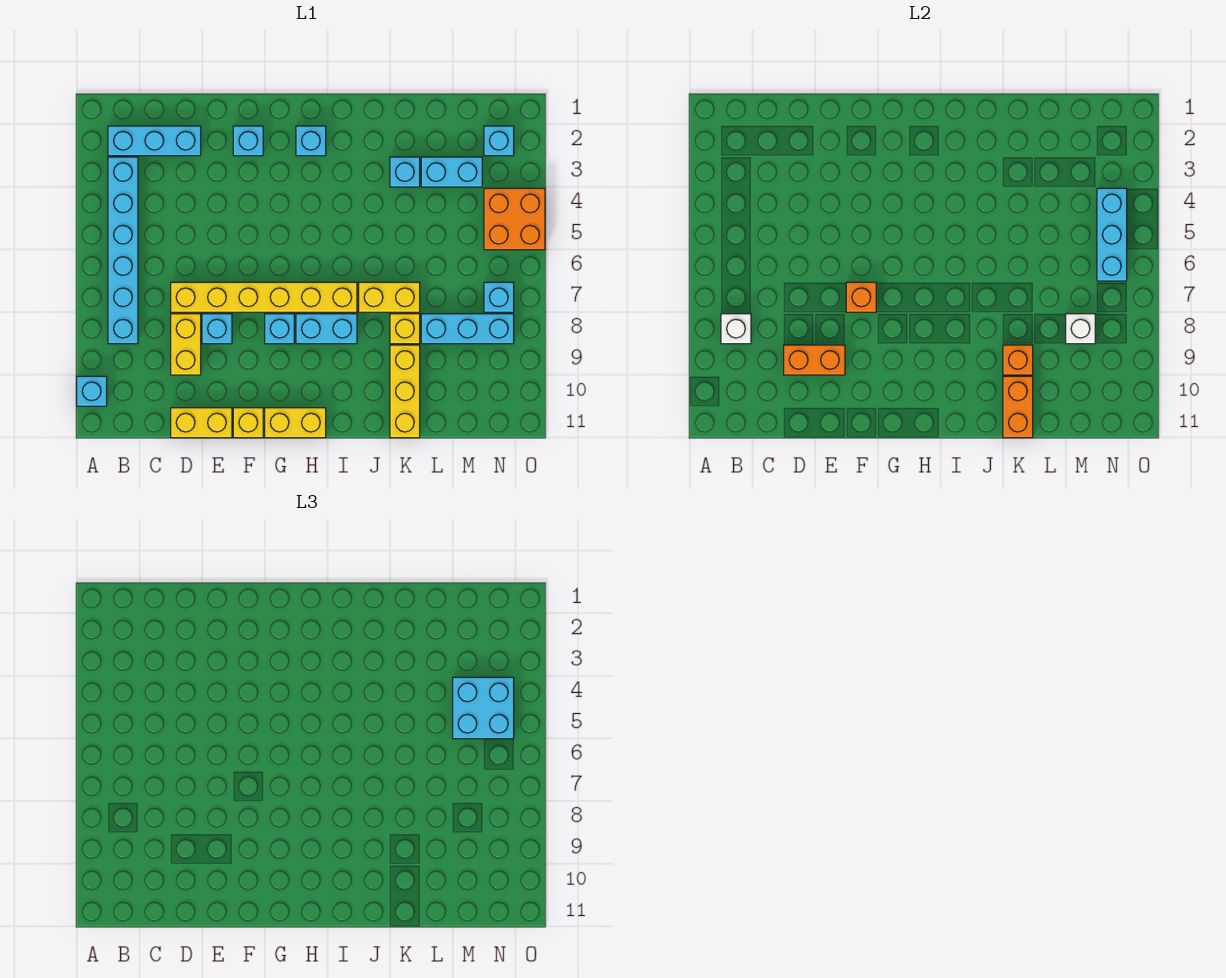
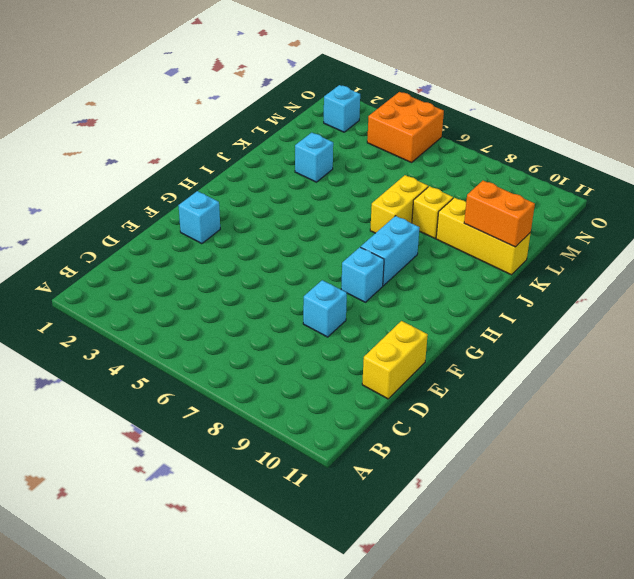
none -> cyan 1x1 brick [77,376,107,406]
none -> cyan 1x3 brick [108,126,201,156]
none -> cyan 1x6 brick [108,157,138,344]
none -> yellow 1x6 brick [171,282,357,312]

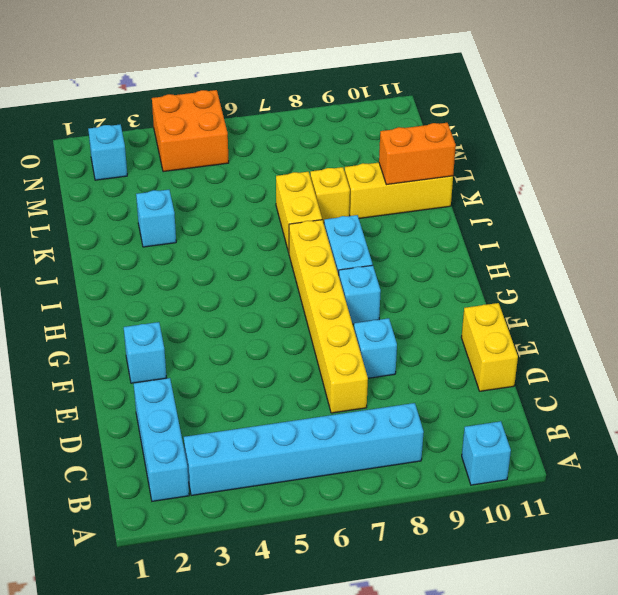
none -> yellow 1x2 brick [171,314,201,375]
none -> yellow 1x1 brick [233,408,263,438]
none -> yellow 1x2 brick [265,408,326,438]
none -> cyan 1x1 brick [296,126,326,156]

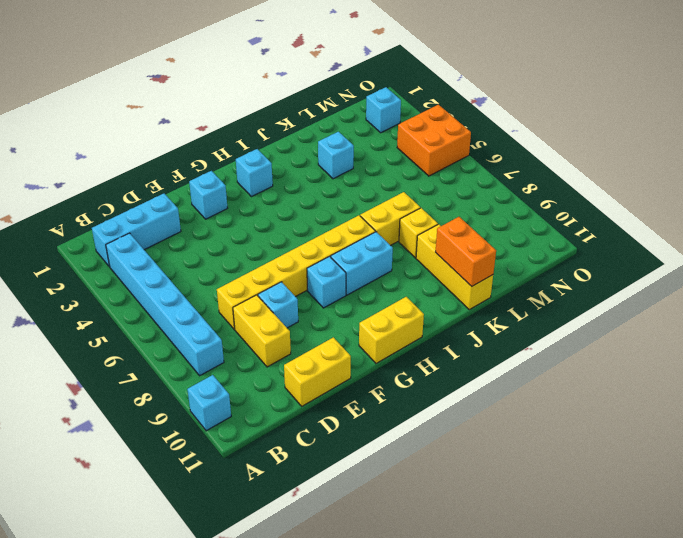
none -> yellow 1x1 brick [233,408,263,438]
none -> cyan 1x2 brick [421,157,482,187]
none -> cyan 1x3 brick [421,314,514,344]
none -> cyan 1x1 brick [484,282,514,312]

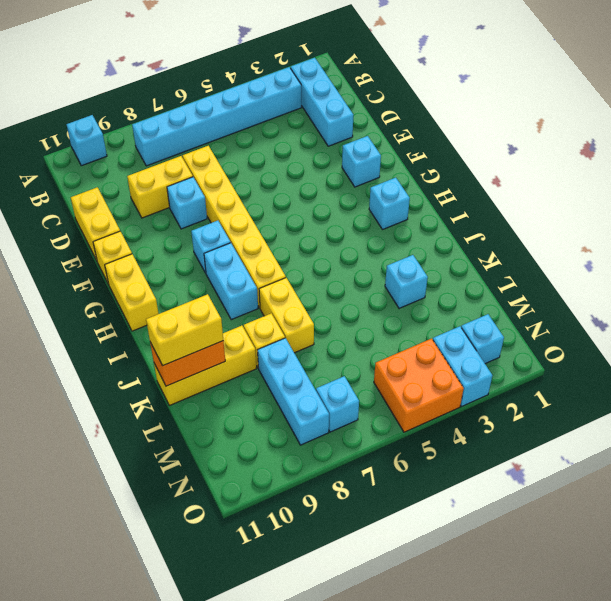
yellow 1x2 brick [146,294,223,366] -> none
cyan 1x2 brick [433,326,492,407] -> cyan 1x2 brick moved to [421,157,482,187]
none -> white 1x1 brick [721,314,751,344]
none -> orange 1x2 brick [784,345,845,375]
none -> orange 1x1 brick [846,282,876,312]
none -> orange 1x1 brick [1003,345,1033,375]

